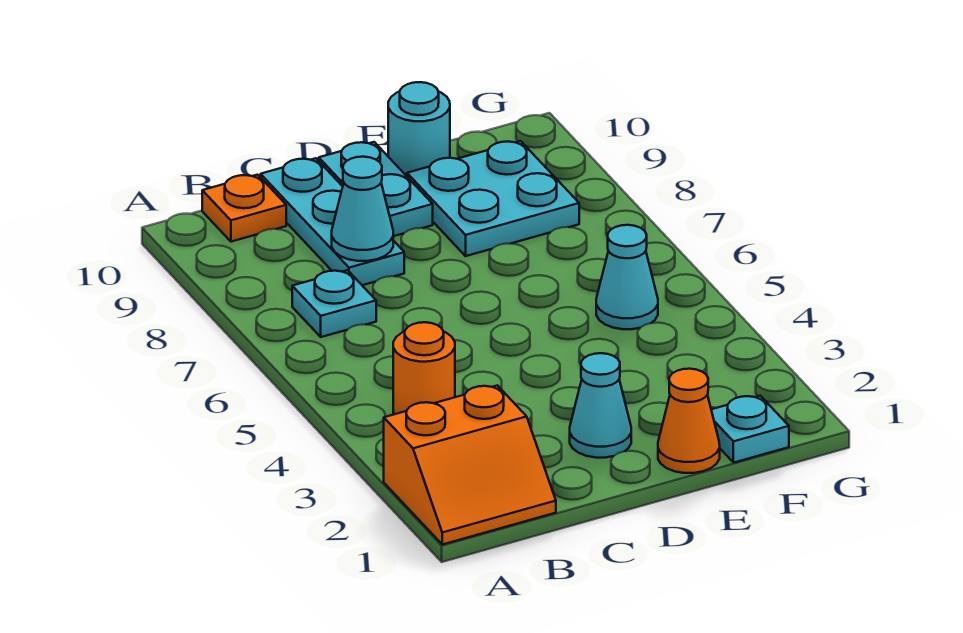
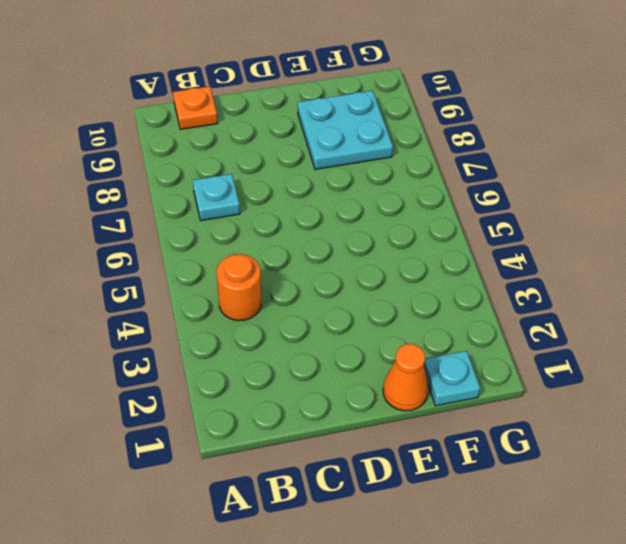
none -> orange 2x2 slope [384,385,556,545]
none -> cyan 1x3 plate [261,158,404,285]
none -> cyan 1x1 cone [570,353,631,458]

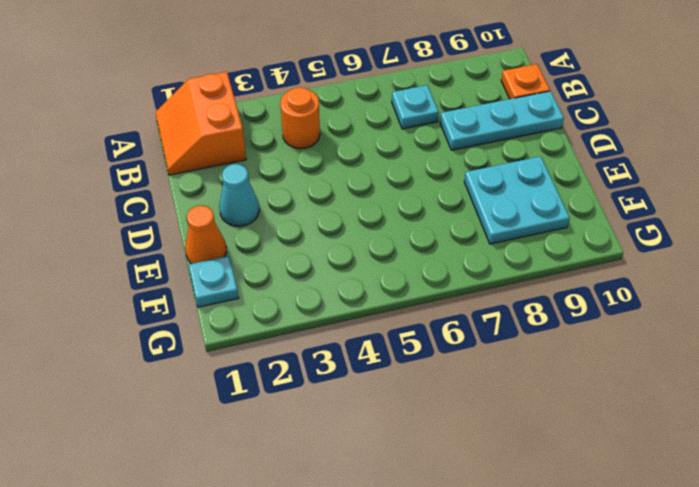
none -> cyan 1x2 plate [319,142,433,236]
none -> cyan 1x1 round brick [388,82,450,176]
none -> cyan 1x1 cone [596,225,658,329]

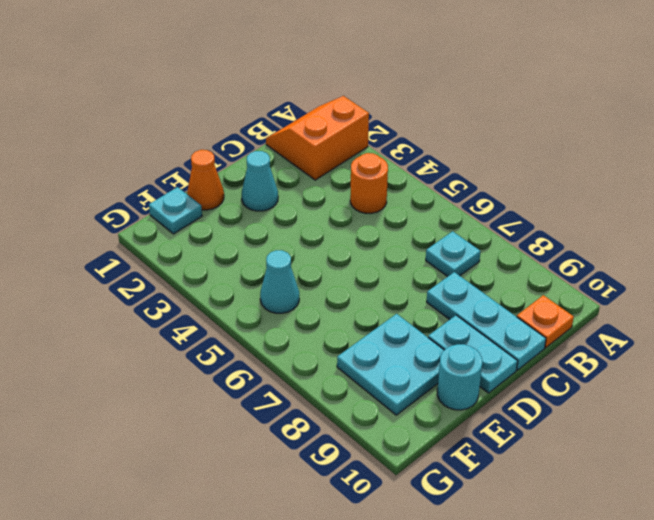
none -> cyan 1x1 cone [332,157,393,261]

